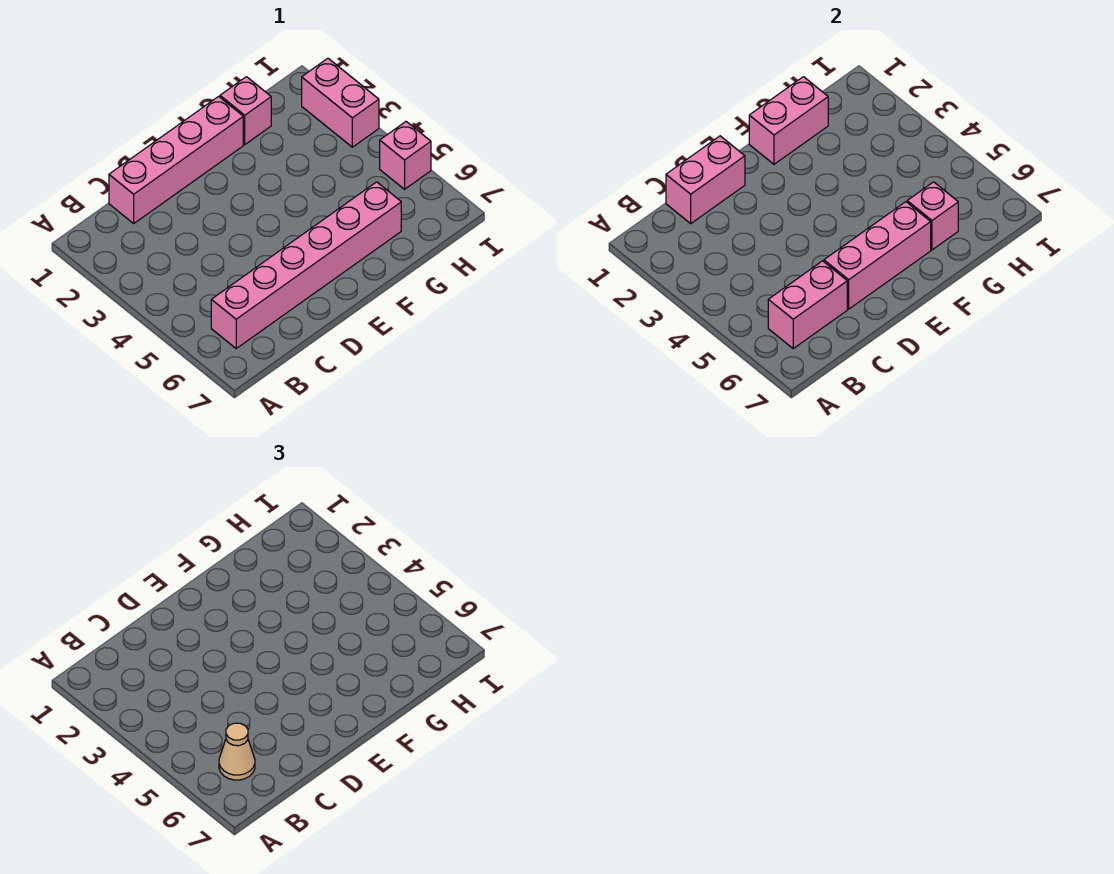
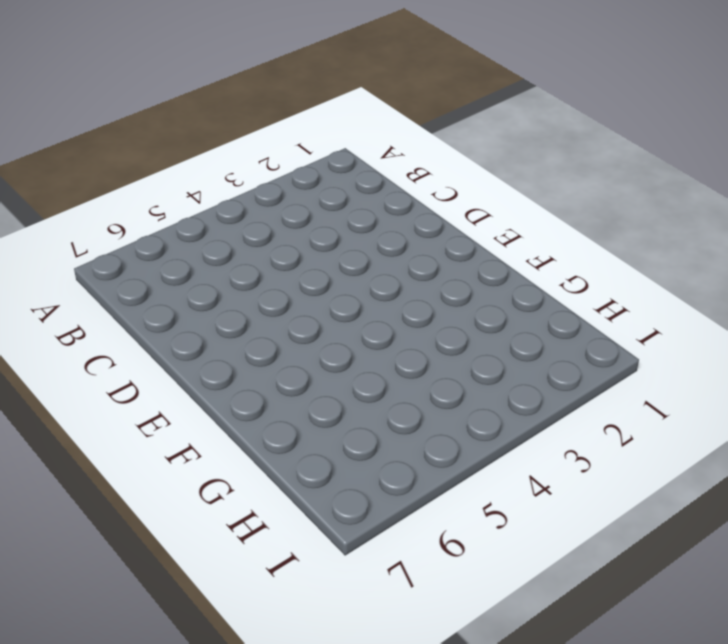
none -> pink 1x6 brick [211,182,401,348]
none -> pink 1x4 brick [109,96,243,223]

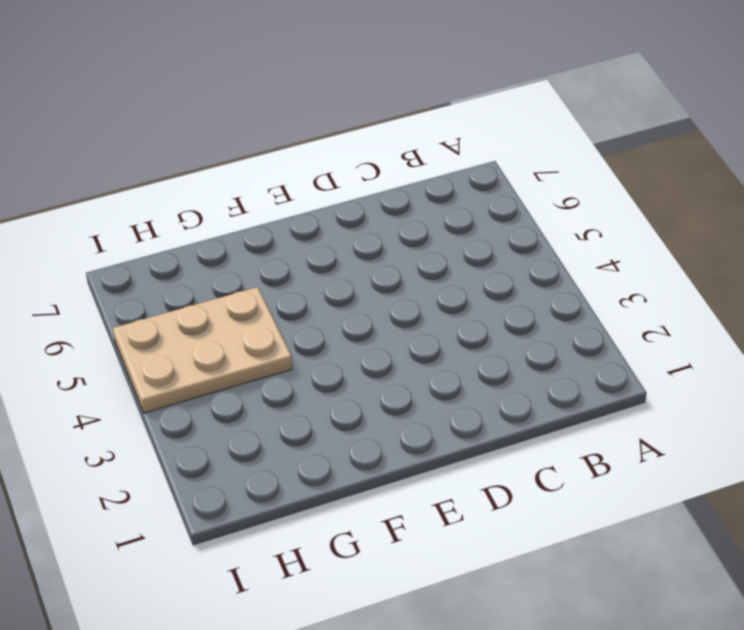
tan 2x3 plate [113,287,292,413] -> pink 1x1 brick [380,122,431,189]
none -> pink 1x6 brick [211,182,401,348]
none -> pink 1x4 brick [109,96,243,223]

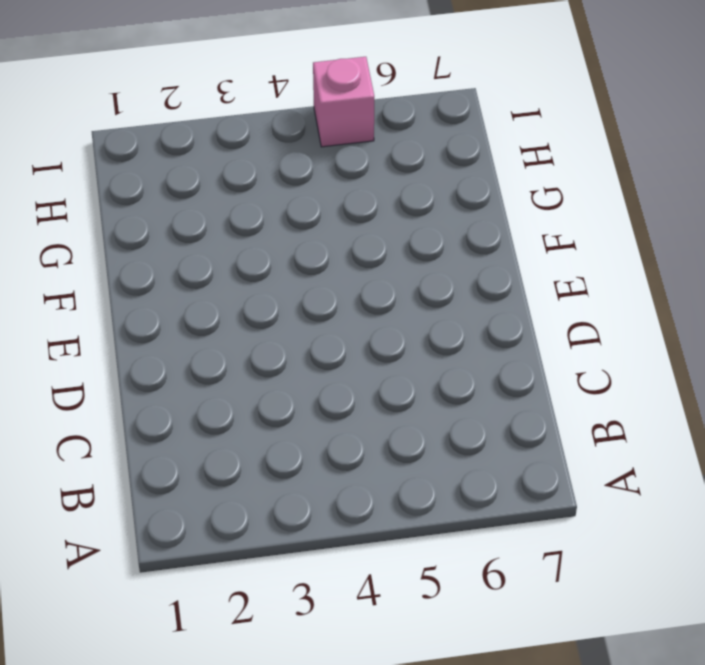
none -> pink 1x6 brick [211,182,401,348]
none -> pink 1x4 brick [109,96,243,223]

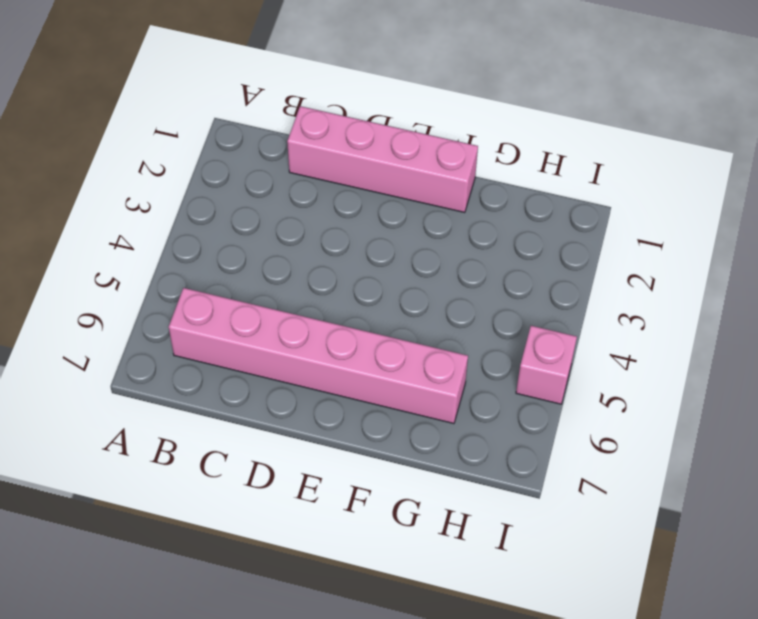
none -> pink 1x1 brick [220,77,271,144]
none -> pink 1x2 brick [302,58,379,147]

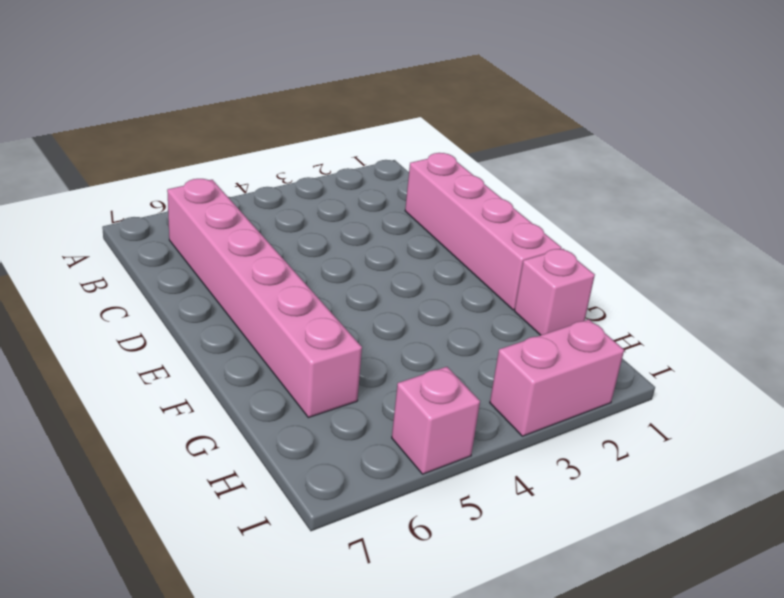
none -> pink 1x2 brick [768,261,847,348]
none -> pink 1x2 brick [666,136,745,223]

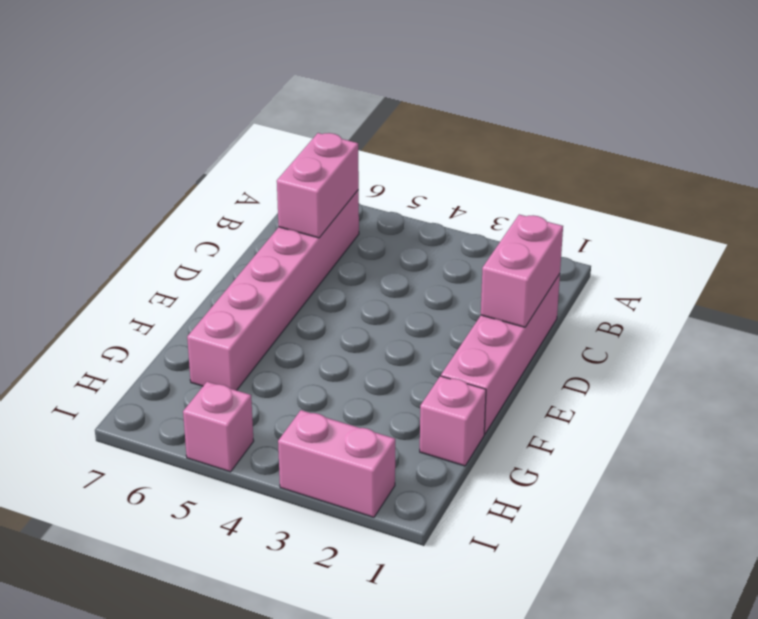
none -> pink 1x3 brick [824,202,931,309]
none -> pink 1x2 brick [749,77,828,164]

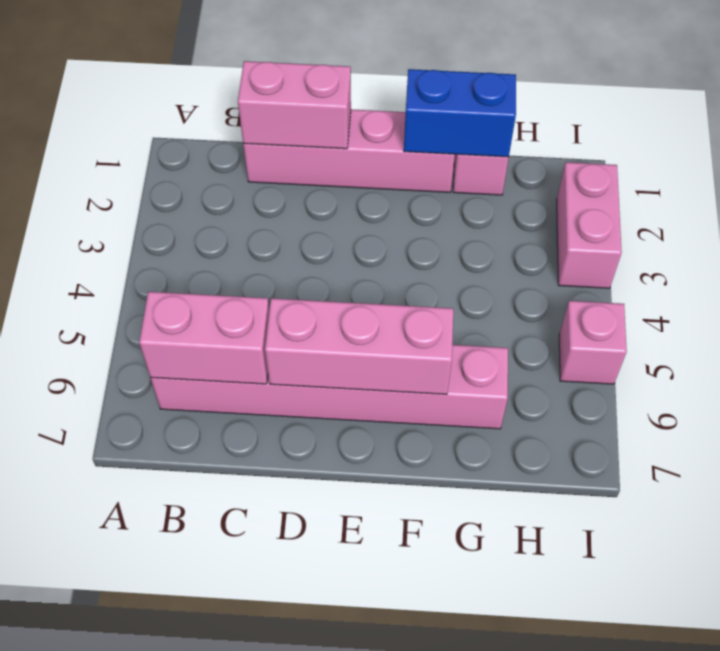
blue 1x2 brick [404,69,516,157] -> pink 1x2 brick [749,77,828,164]
none -> pink 1x1 brick [907,182,958,250]
none -> tan 1x1 cone [219,723,255,780]

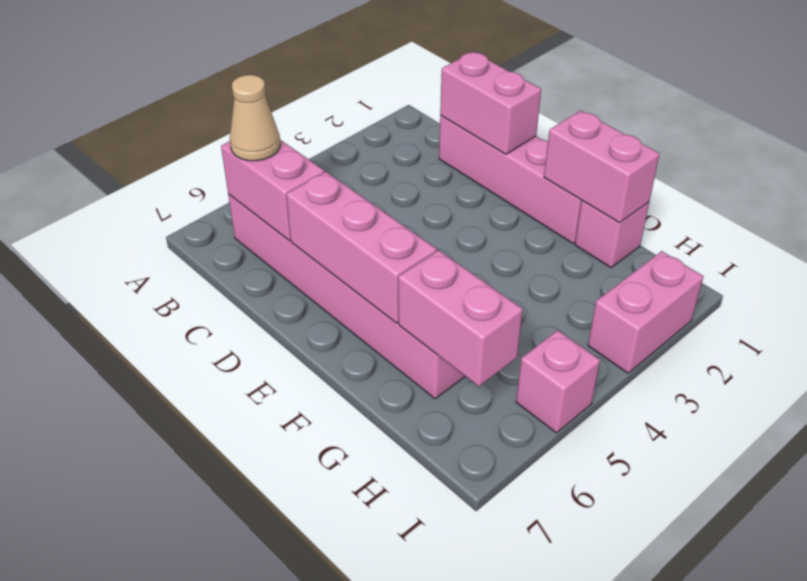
pink 1x2 brick [398,250,523,386] -> pink 1x1 brick [907,182,958,250]

